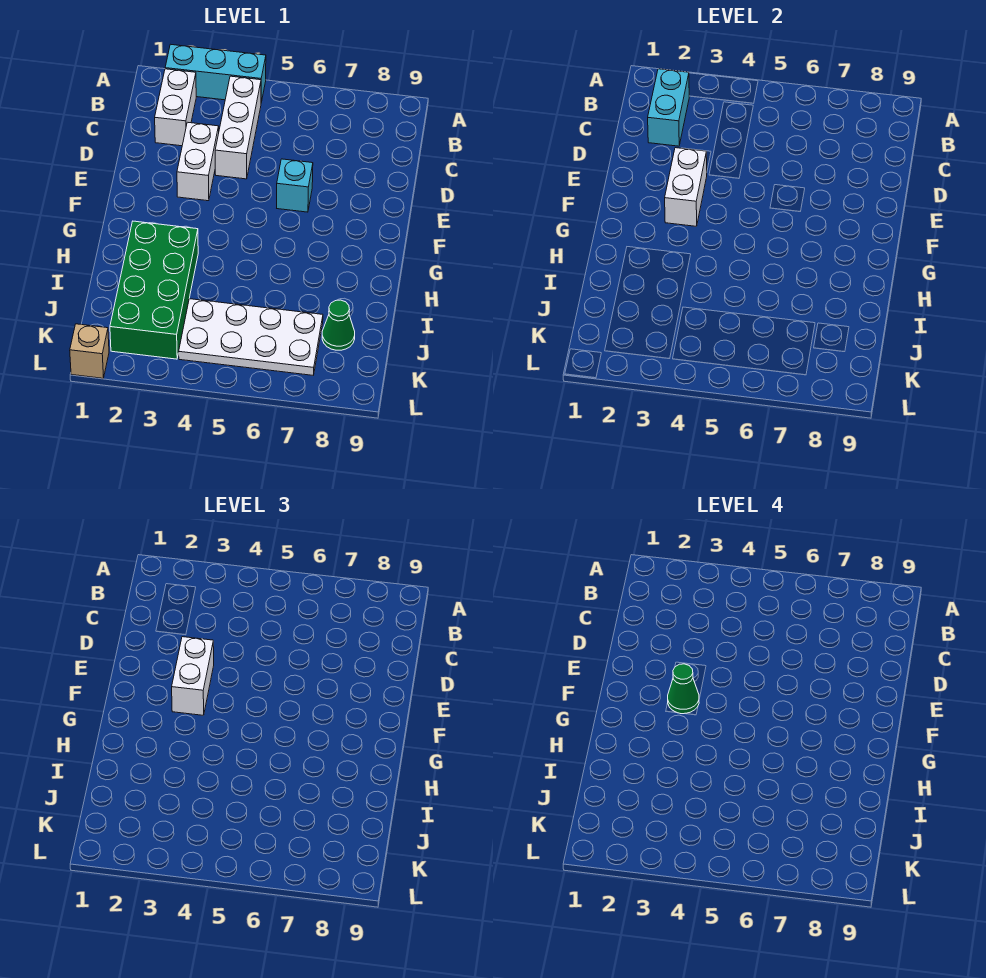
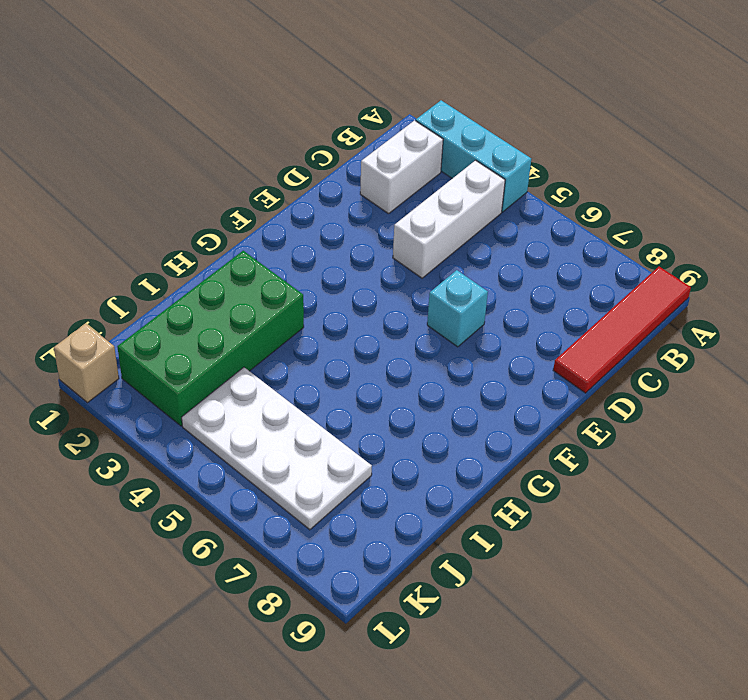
red 1x4 tile [553,267,691,393] -> none
none -> white 1x2 brick [177,122,219,201]
none -> green 1x1 cone [322,300,355,350]
none -> cyan 1x2 brick [648,69,689,146]

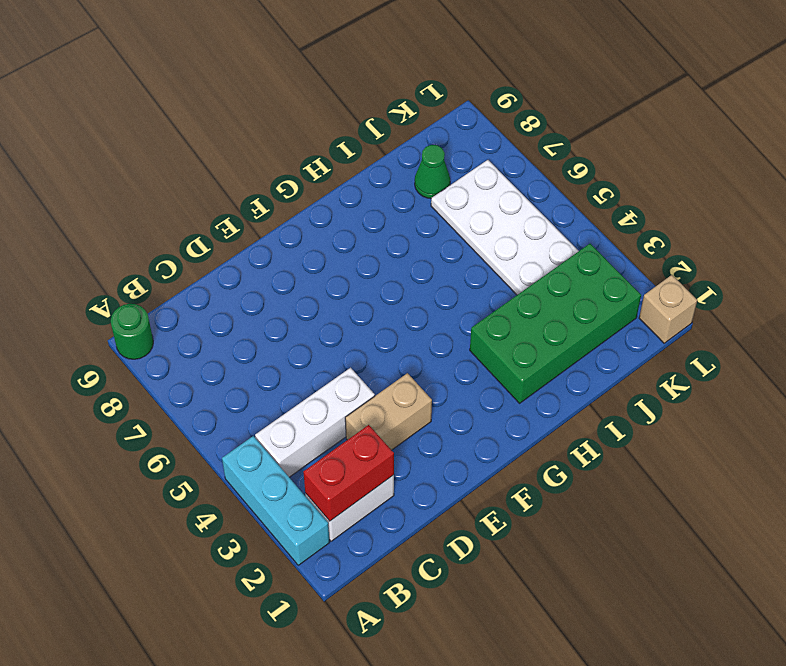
green 1x1 round brick [111,304,153,359] -> none
red 1x2 brick [303,425,394,521] -> cyan 1x2 brick [648,69,689,146]
tan 1x2 brick [345,373,432,450] -> white 1x2 brick [177,122,219,201]
none -> cyan 1x1 brick [277,159,313,212]
none -> white 1x2 brick [665,148,707,226]
none -> white 1x2 brick [172,637,214,715]

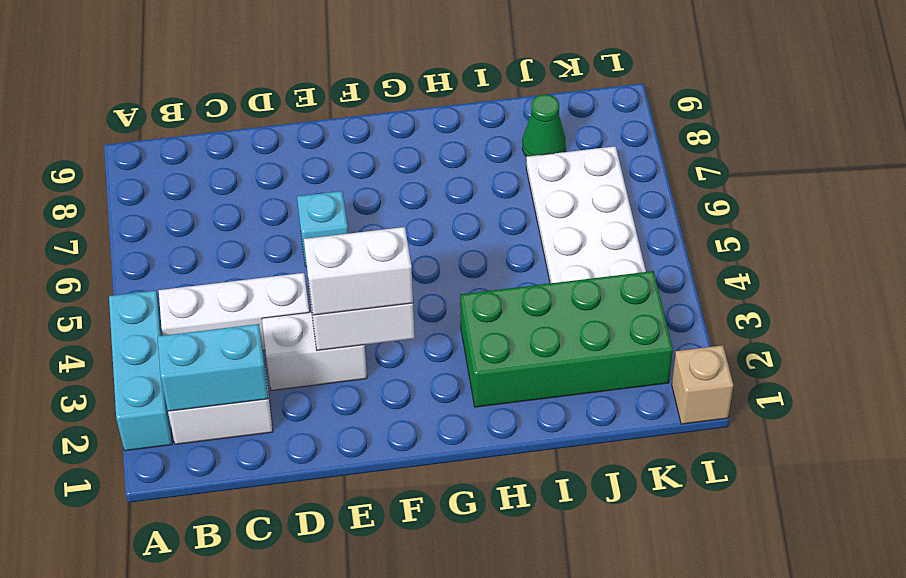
none -> green 1x1 cone [668,664,699,714]

